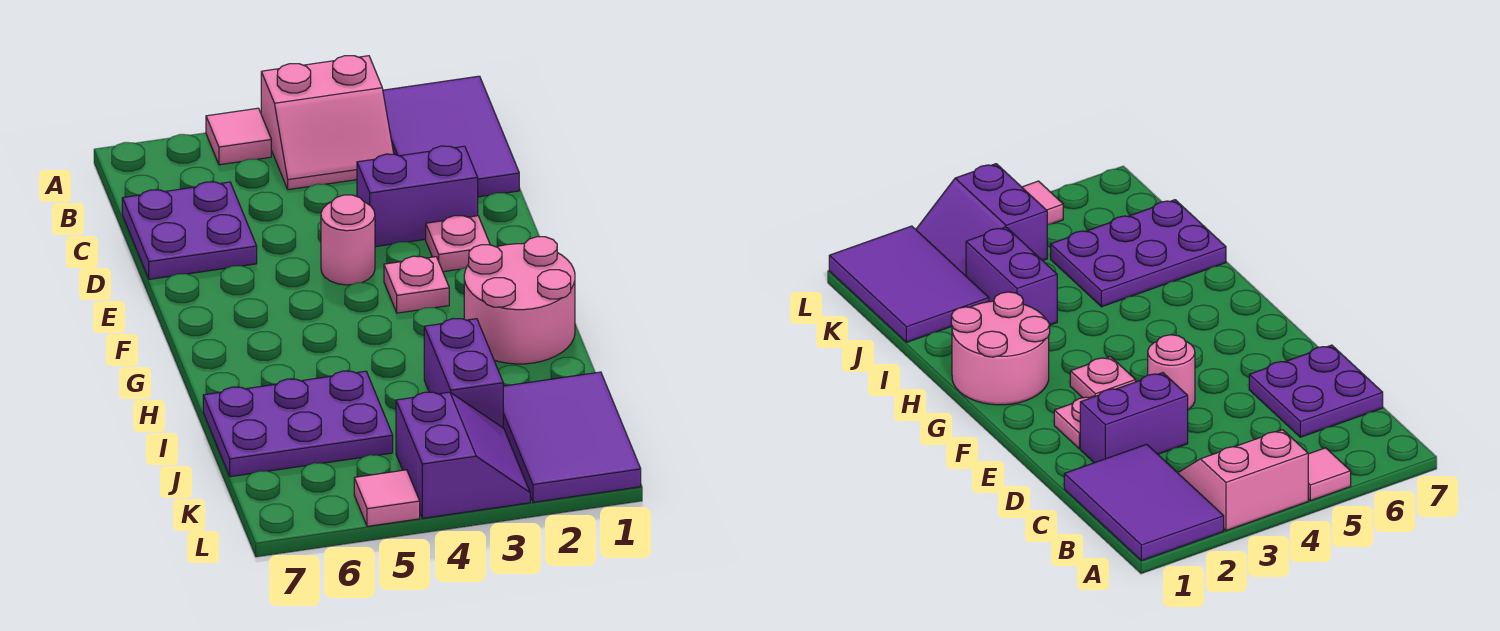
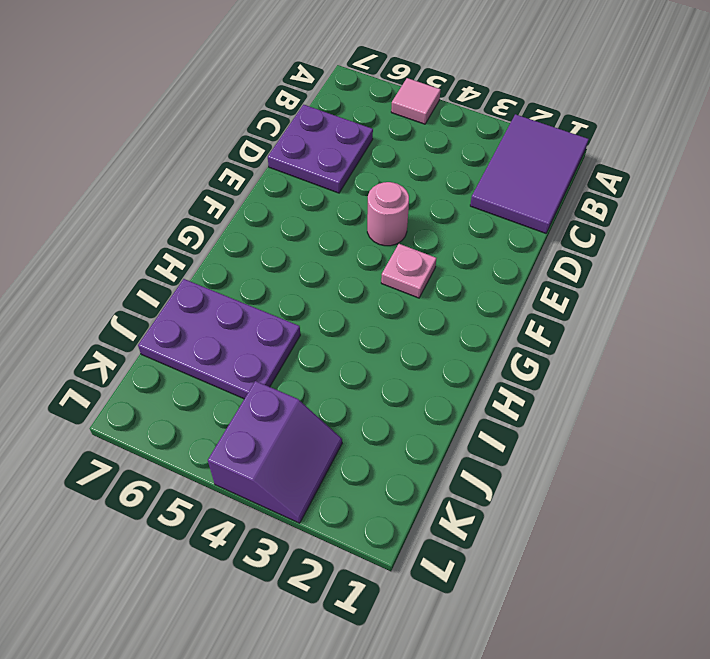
none -> pink 2x2 slope [261,56,394,190]
none -> purple 1x2 brick [357,146,478,247]
none -> pink 1x1 plate [426,216,490,272]

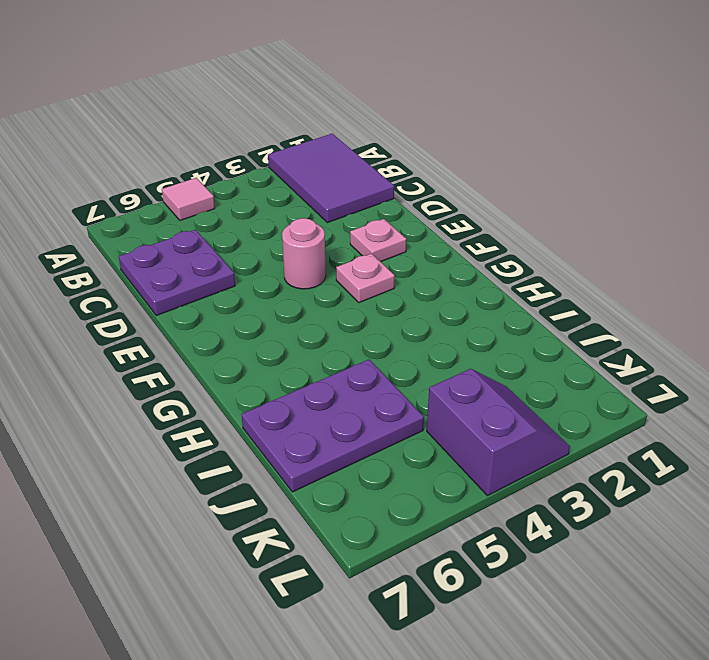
none -> pink 2x2 slope [261,56,394,190]
none -> purple 1x2 brick [357,146,478,247]
none -> pink 2x2 round brick [464,237,575,364]

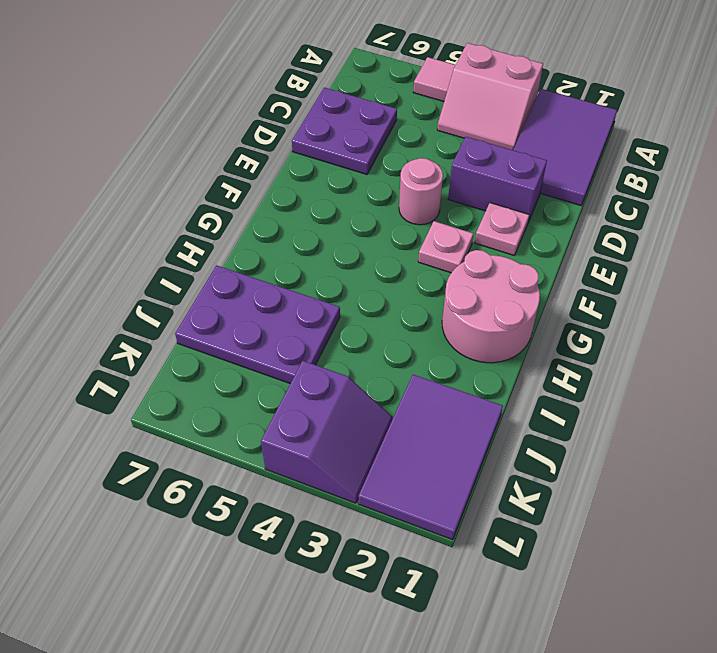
none -> purple 1x2 brick [424,318,503,428]
none -> pink 1x1 tile [354,470,420,526]

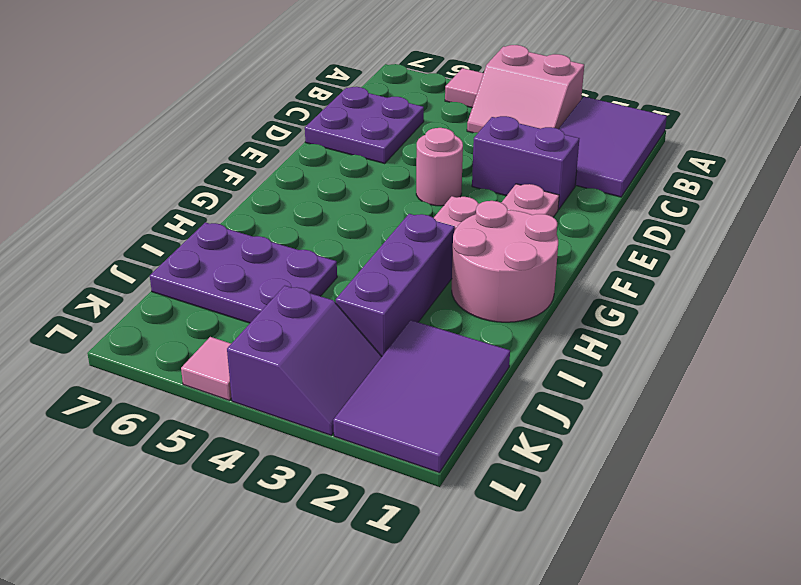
purple 1x3 brick [336,214,455,356] -> purple 1x2 brick [424,318,503,428]

